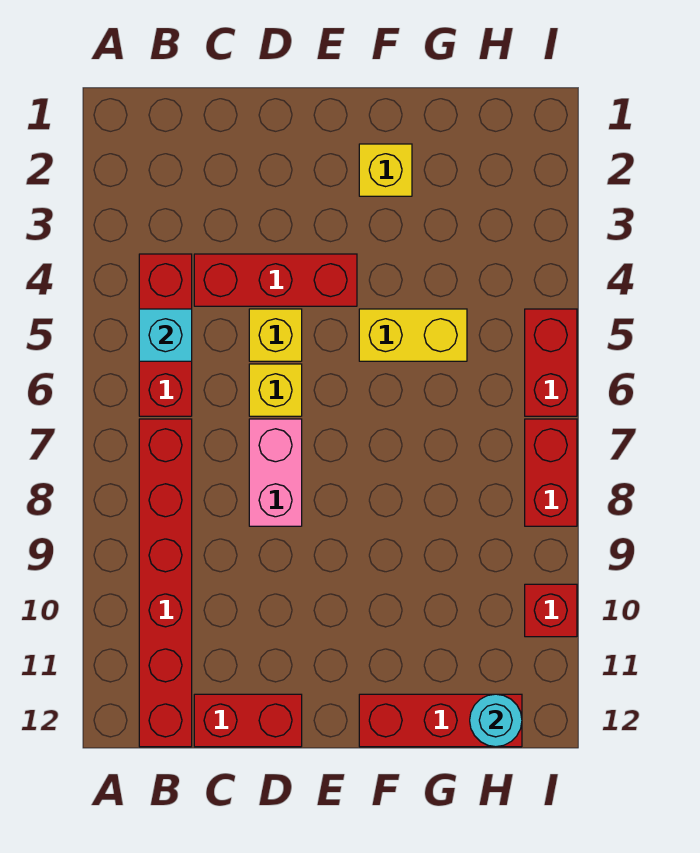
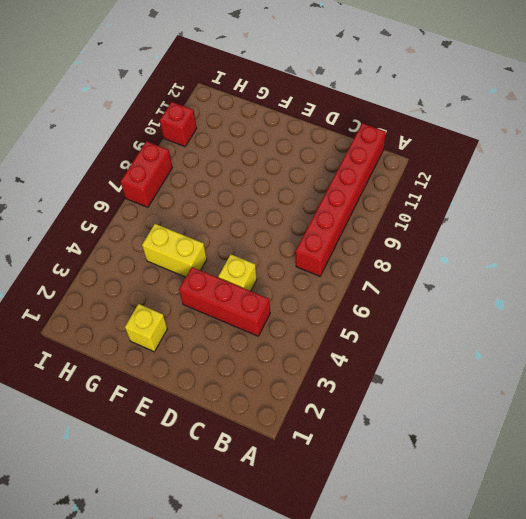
none -> red 1x3 brick [139,254,192,416]
none -> red 1x2 brick [194,694,302,747]
none -> yellow 1x1 brick [249,364,302,416]

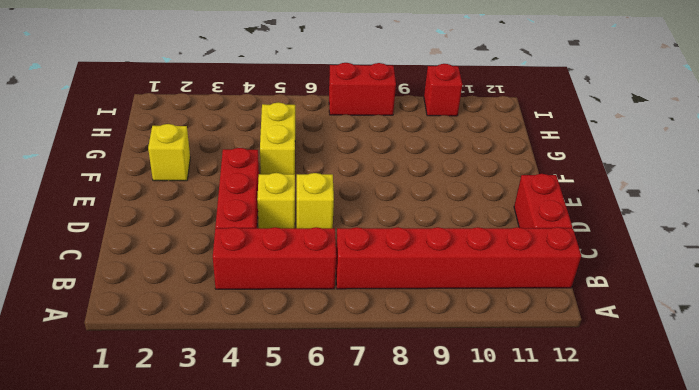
none -> pink 1x2 brick [249,419,302,526]
none -> red 1x3 brick [359,694,522,747]
none -> red 1x2 brick [525,309,577,416]

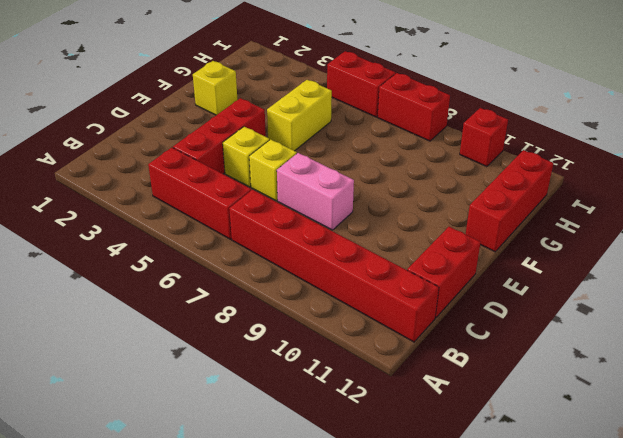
none -> cyan 1x1 brick [139,309,192,361]
none -> cyan 1x1 round brick [470,694,522,747]

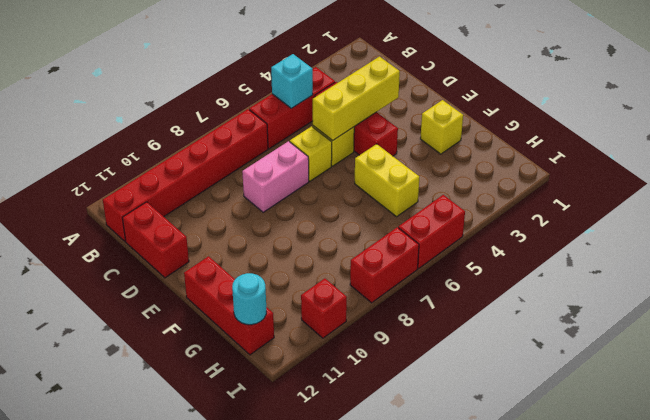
yellow 1x3 brick [313,57,400,141] -> none

